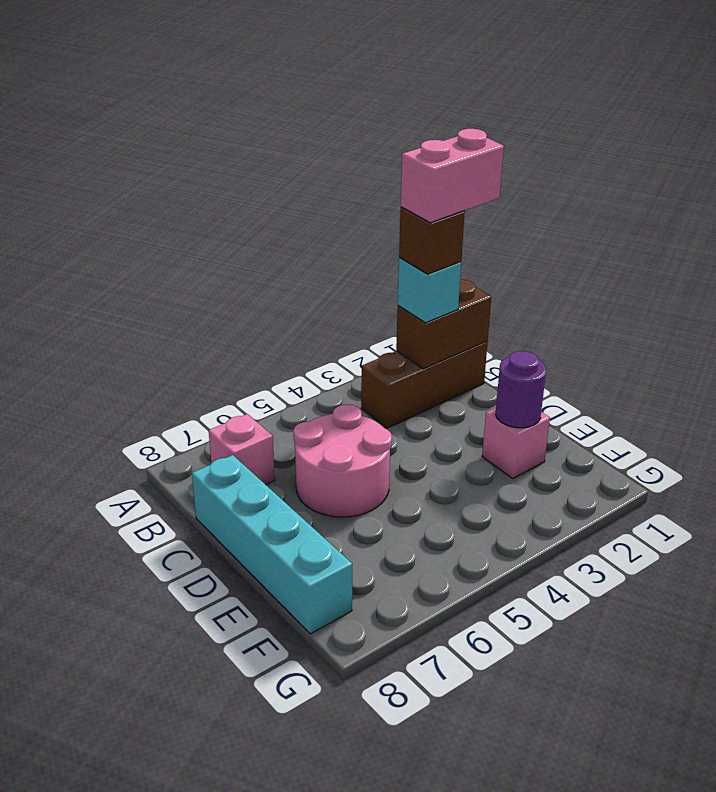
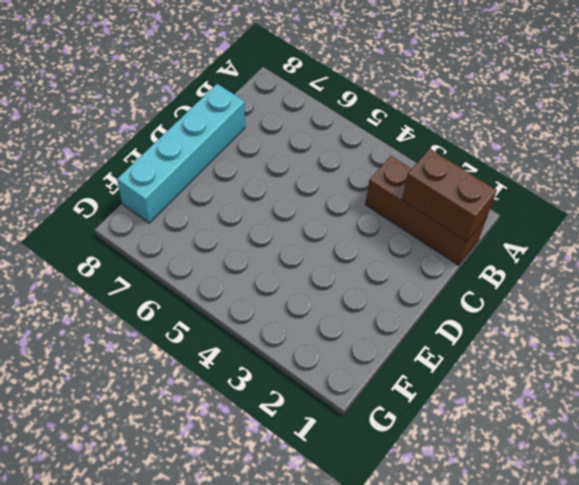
none -> pink 1x1 brick [209,414,275,485]
none -> pink 2x2 round brick [293,405,392,517]

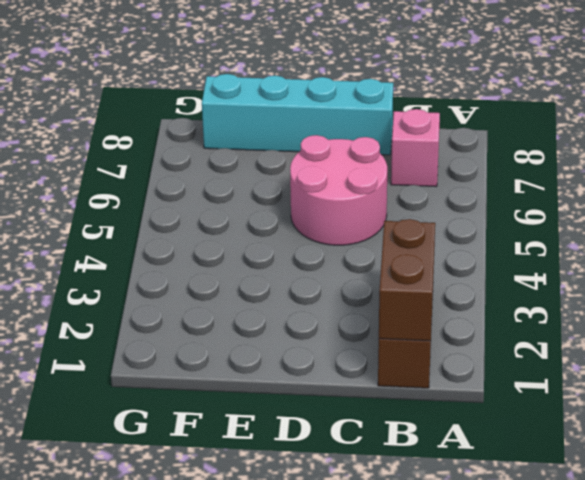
none -> pink 1x1 brick [482,408,550,478]
none -> purple 1x1 round brick [496,351,546,428]

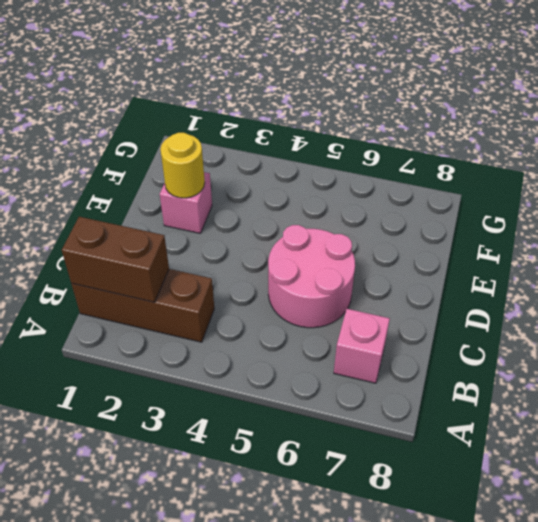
yellow 1x1 round brick [160,133,205,198] -> purple 1x1 round brick [496,351,546,428]
none -> cyan 1x4 brick [192,455,352,634]
none -> cyan 1x1 brick [398,258,461,323]

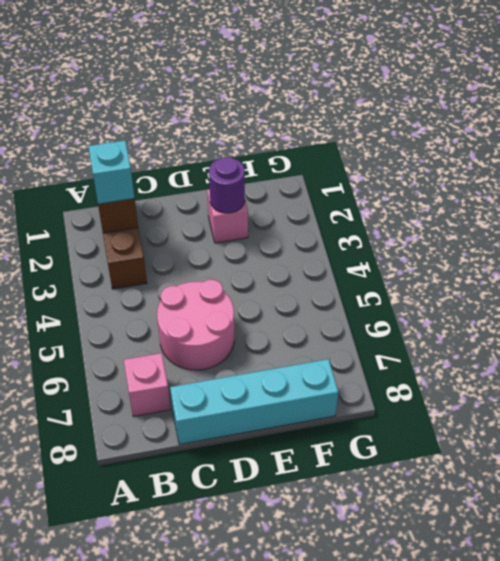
none -> brown 1x1 brick [399,207,465,274]
none -> pink 1x2 brick [401,129,504,223]

